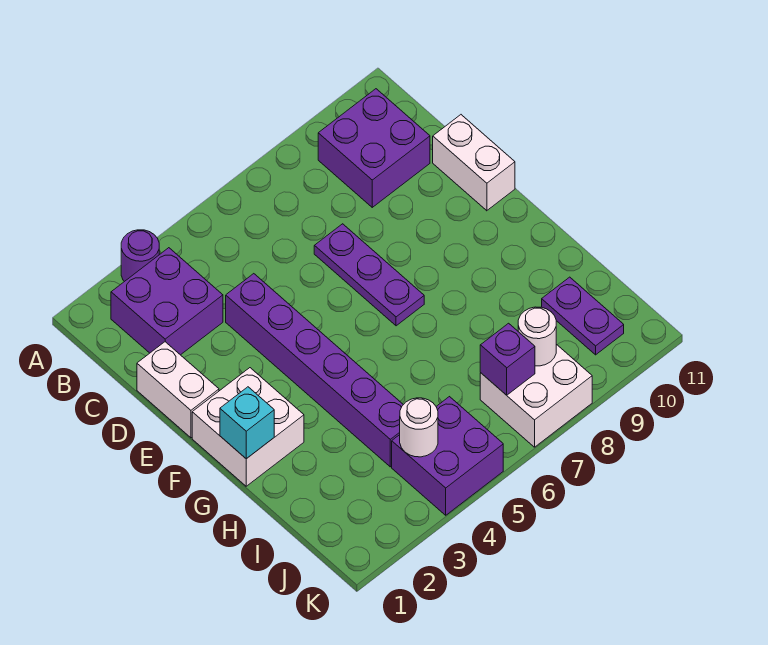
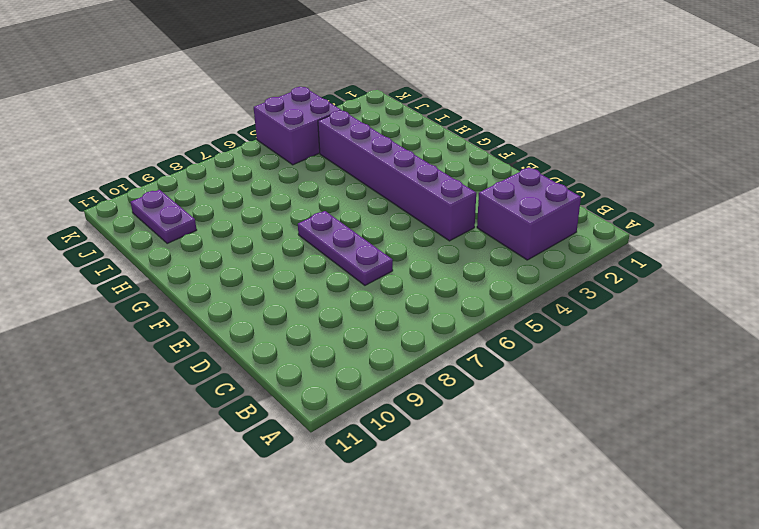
none -> purple 1x1 round brick [121,230,159,282]
none -> purple 2x2 brick [318,89,430,207]
none -> white 1x2 brick [137,342,219,438]

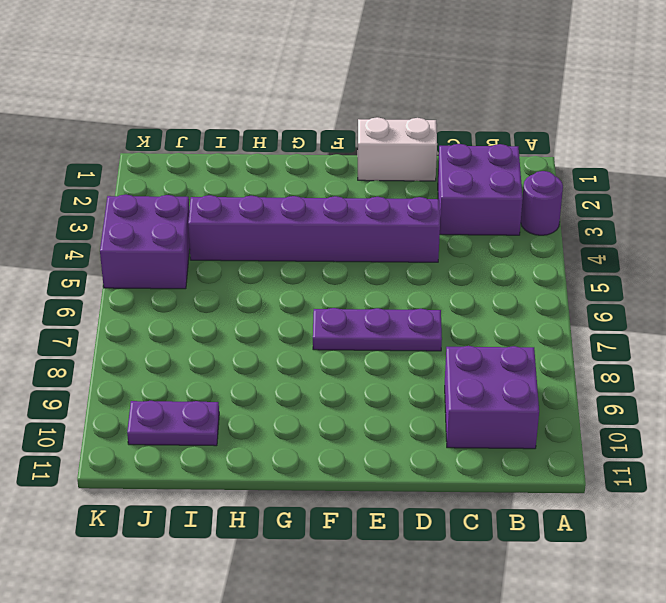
none -> white 1x2 brick [433,115,515,211]
none -> white 2x2 brick [192,368,304,486]
none -> white 2x2 brick [480,344,592,447]

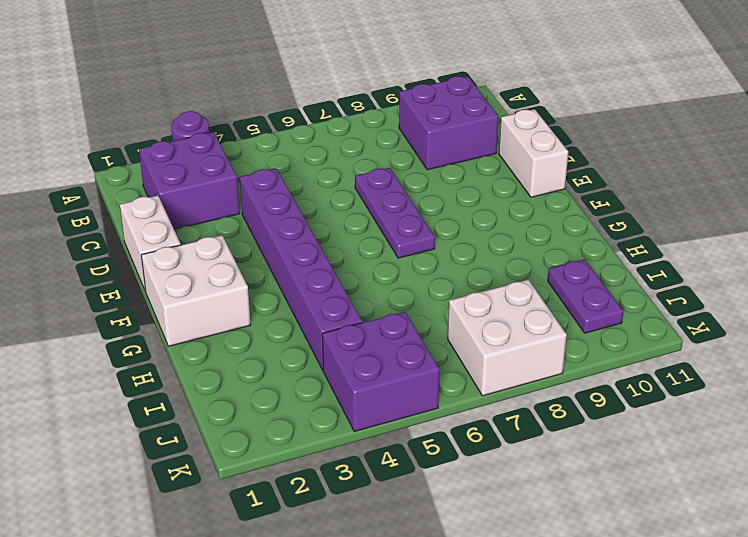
none -> cyan 1x1 brick [220,387,274,459]
none -> white 1x1 round brick [400,398,438,457]
none -> purple 1x1 brick [480,323,535,395]

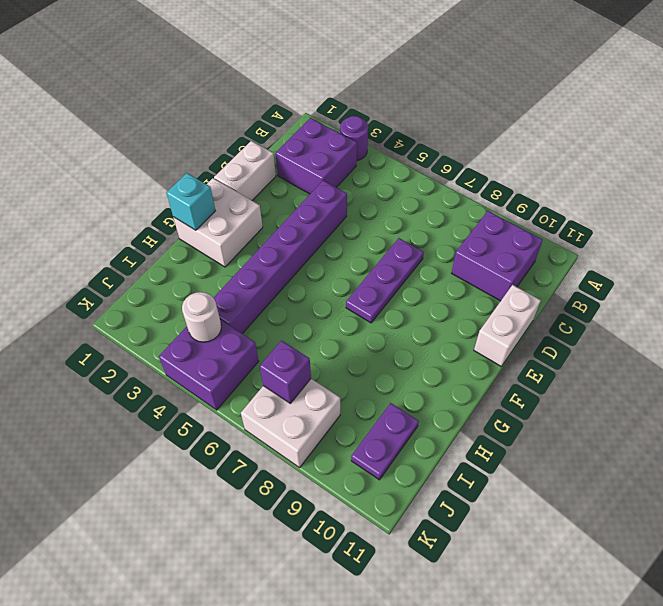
none -> white 1x1 round brick [518,307,556,366]

